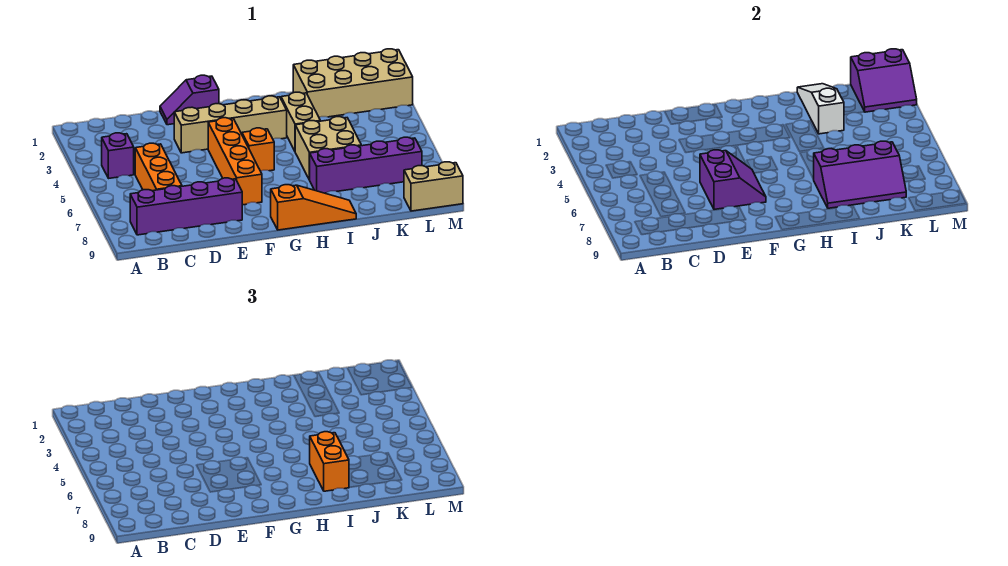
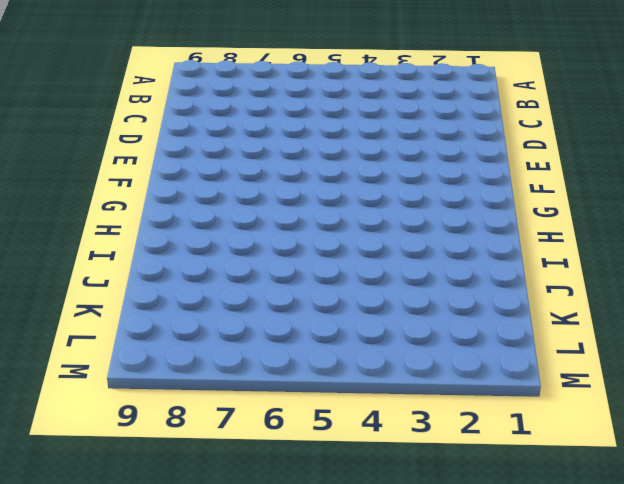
none -> purple 1x1 brick [102,133,134,178]
none -> purple 1x4 brick [130,178,242,235]
none -> orange 1x3 brick [135,143,182,191]

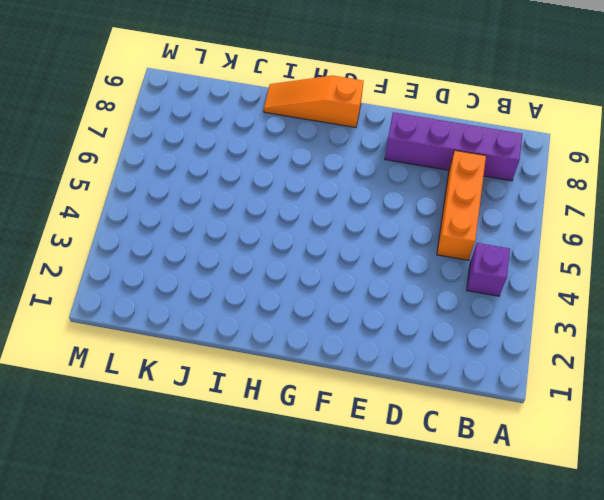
none -> purple 1x2 slope [160,75,219,125]
none -> tan 1x4 brick [174,96,287,153]
none -> orange 1x4 brick [208,118,262,205]

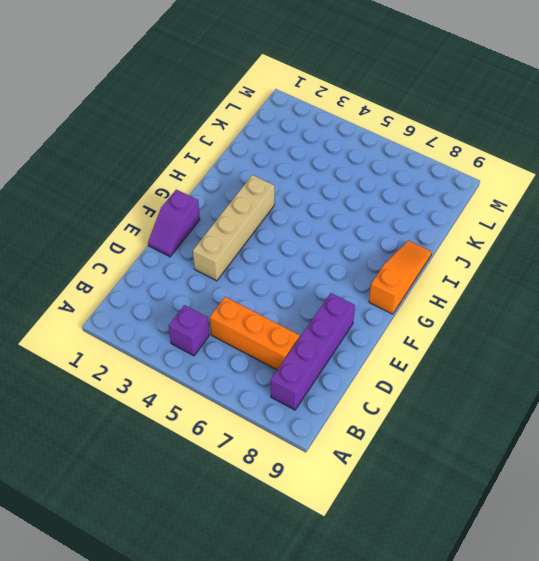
none -> orange 1x4 brick [208,118,262,205]
none -> orange 1x1 brick [242,128,274,171]
none -> tan 1x2 brick [281,92,320,151]

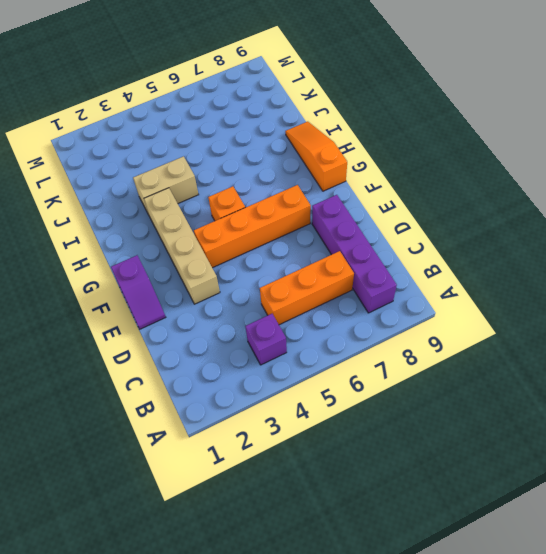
none -> tan 2x2 brick [295,117,361,180]
none -> purple 1x4 brick [310,137,422,193]
none -> tan 2x4 brick [293,49,413,117]

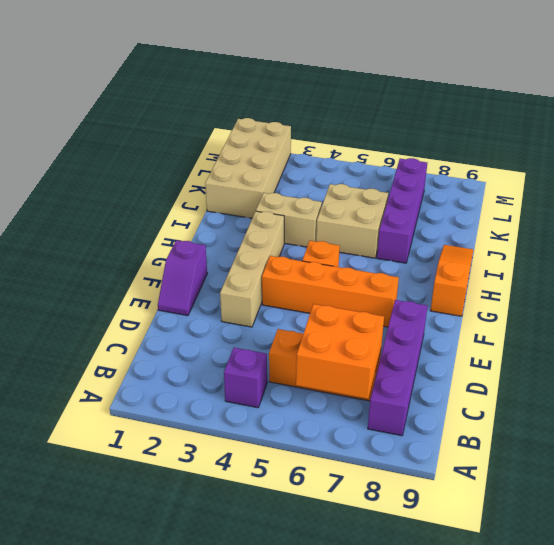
orange 2x2 brick [296,304,384,399] -> none
none -> tan 1x2 brick [404,162,463,211]
none -> purple 2x2 slope [700,150,766,209]
none -> purple 2x3 slope [814,141,906,208]

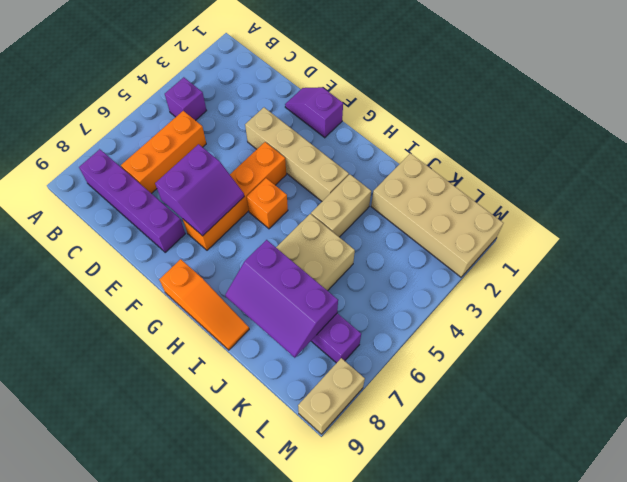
tan 1x2 brick [298,358,365,434] -> tan 1x2 brick turned to [404,162,463,211]
none -> white 1x3 slope [797,84,844,134]
none -> purple 2x2 slope [851,49,917,112]
none -> orange 1x2 brick [310,432,349,491]

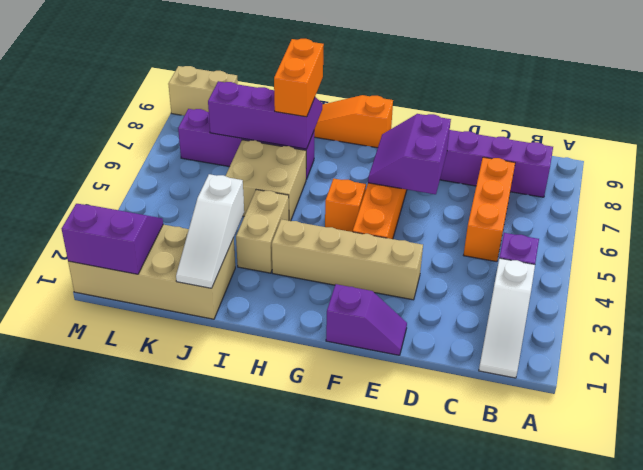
white 1x3 slope [479,258,535,378] -> none

